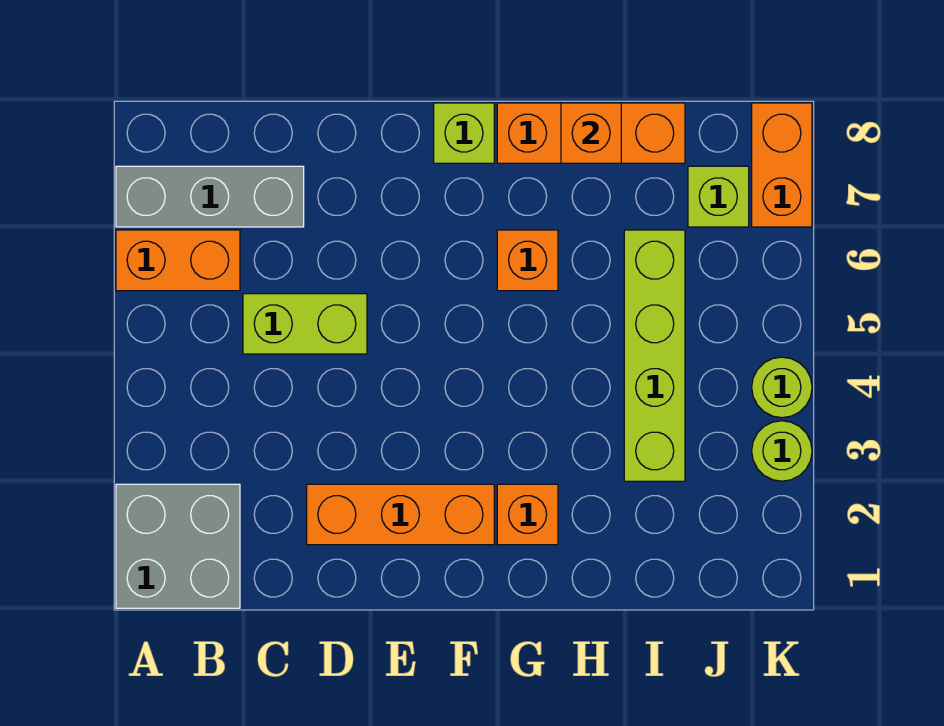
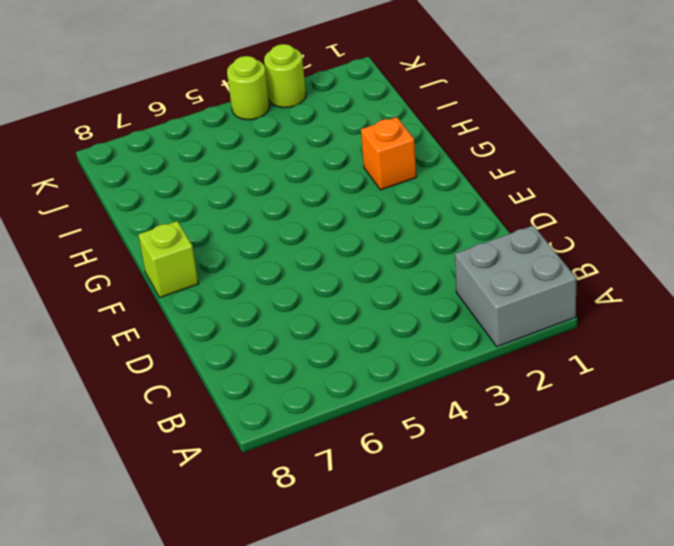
none -> orange 1x2 brick [116,230,240,291]
none -> grey 1x3 brick [116,166,304,227]
none -> lime 1x2 brick [243,294,367,354]

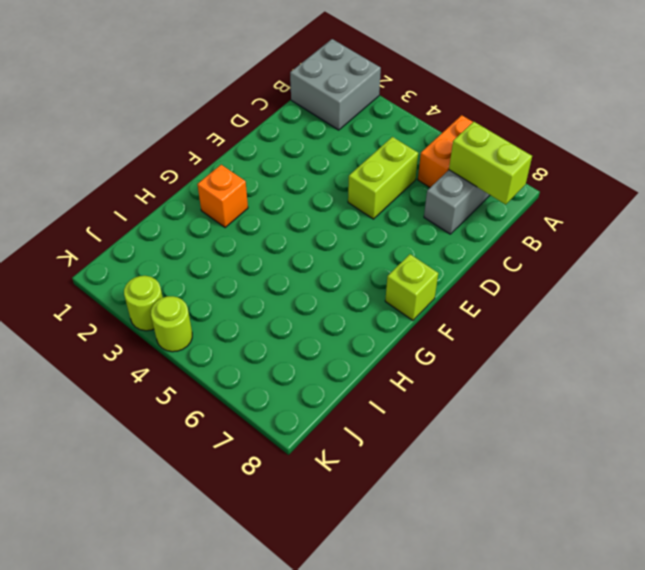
lime 1x2 brick [449,122,532,205] -> none
none -> orange 1x3 brick [307,484,494,545]
none -> orange 1x1 brick [497,230,558,291]
none -> orange 1x3 brick [497,103,685,163]

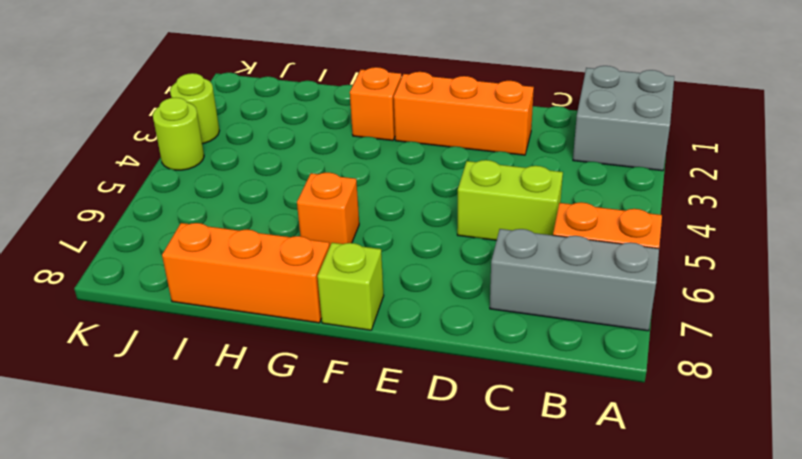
none -> lime 1x4 brick [624,230,685,481]
none -> lime 1x1 brick [688,166,749,227]
none -> orange 1x2 brick [752,103,812,227]

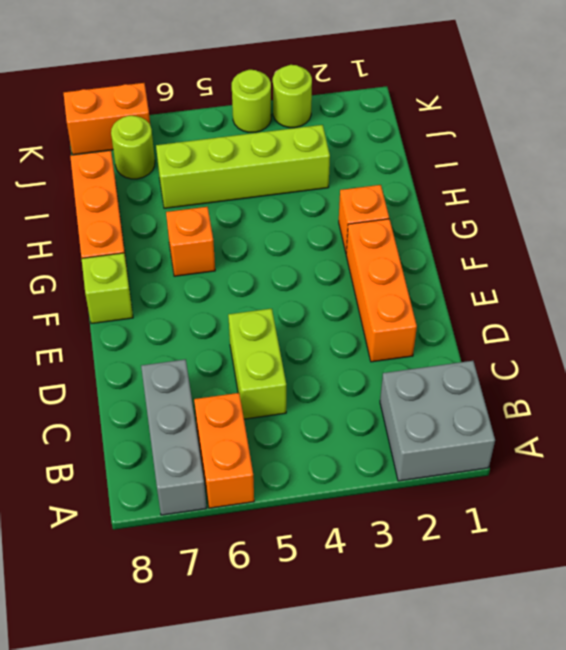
lime 1x1 round brick [111,116,155,179] -> lime 1x1 brick [688,166,749,227]
none -> orange 1x1 brick [561,103,621,163]

